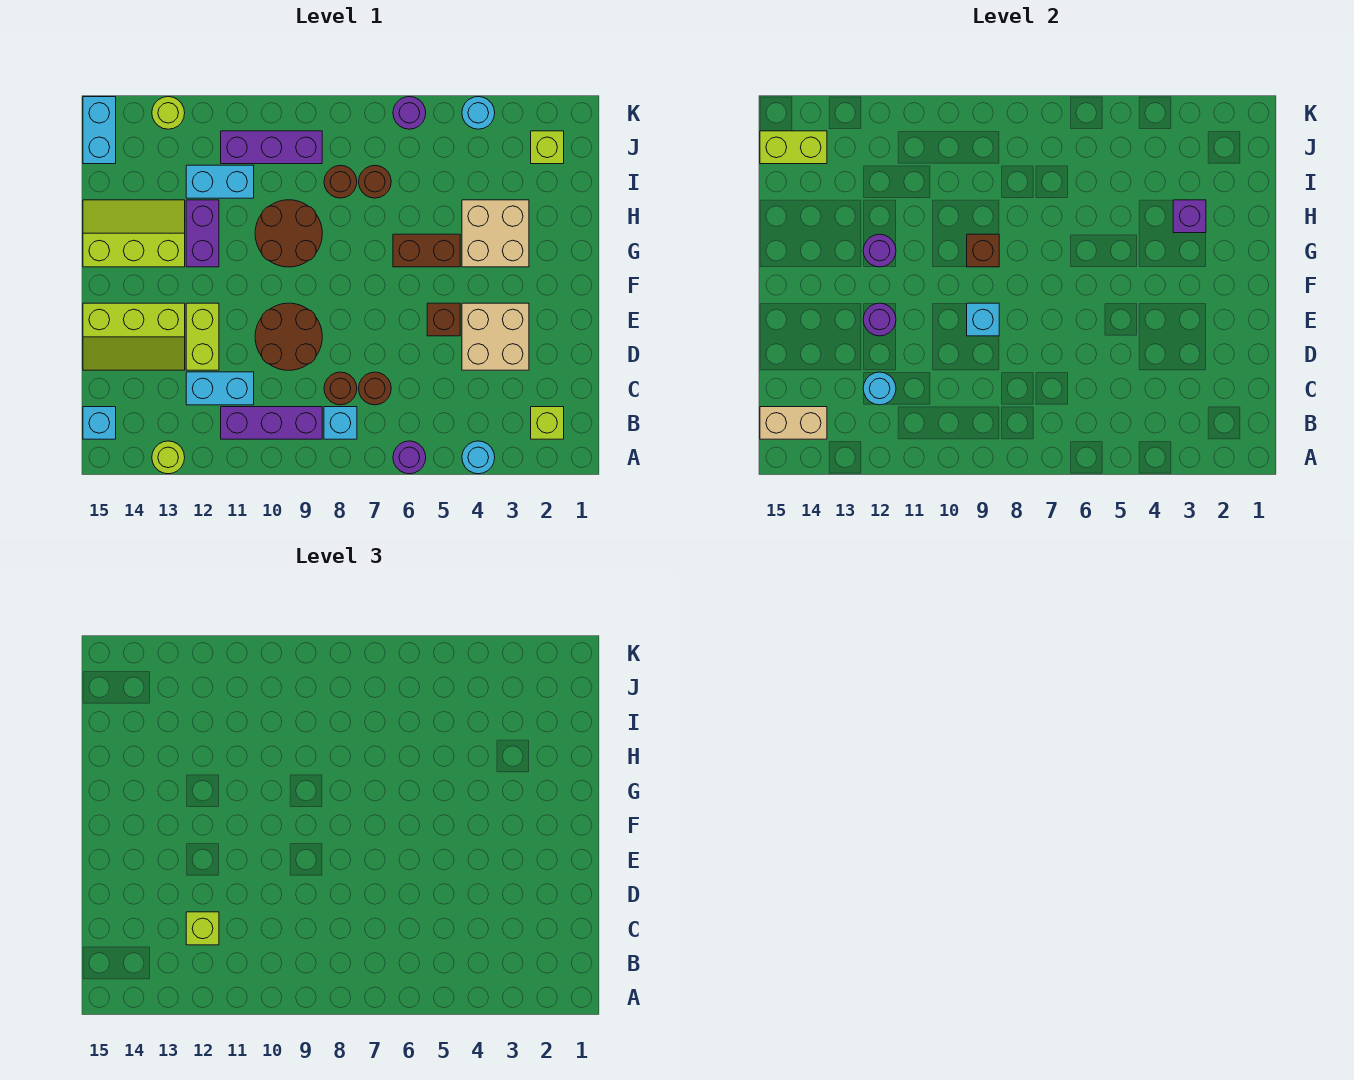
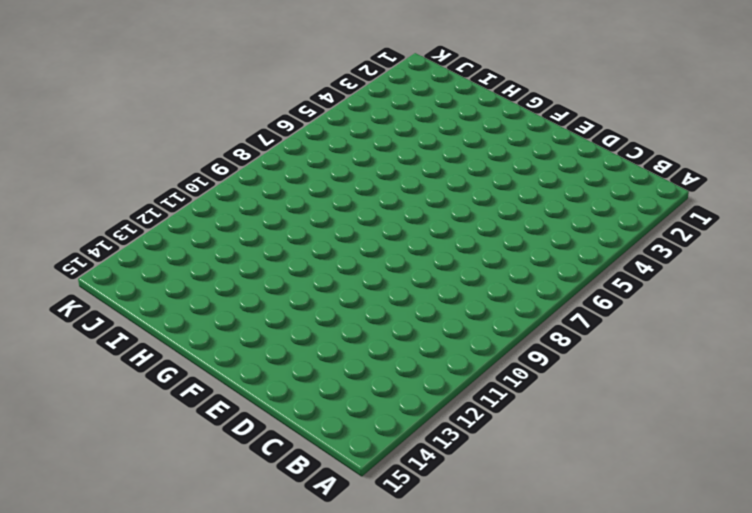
none -> cyan 1x1 round brick [462,441,495,474]
none -> purple 1x1 round brick [393,441,426,474]
none -> lime 1x1 round brick [152,441,185,474]
none -> lime 1x1 brick [531,407,564,439]

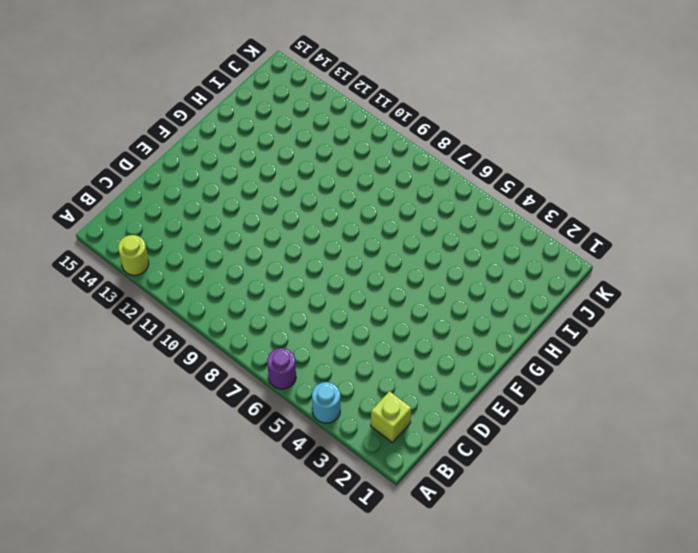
none -> cyan 1x1 brick [324,407,357,439]
none -> purple 1x3 brick [221,407,322,439]
none -> cyan 1x1 brick [83,407,116,439]
none -> brown 1x1 round brick [359,372,391,405]

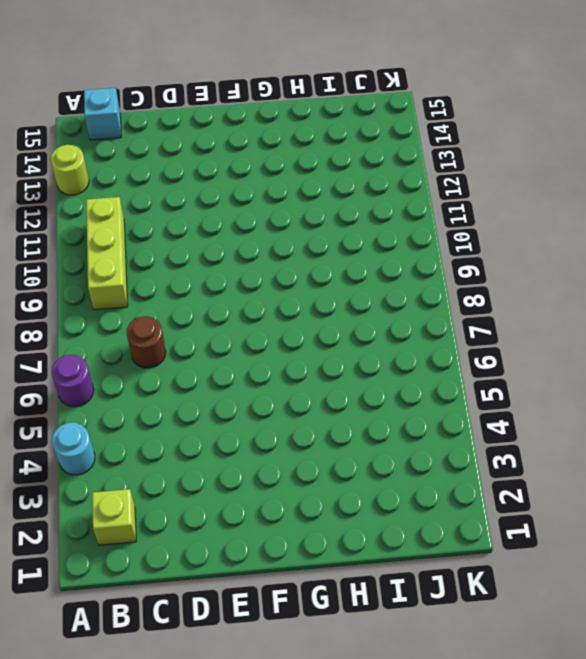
lime 1x3 brick [86,197,128,310] -> purple 1x3 brick [221,407,322,439]
none -> cyan 1x1 brick [324,407,357,439]
none -> brown 1x1 round brick [324,372,357,405]
none -> cyan 1x2 brick [186,372,254,405]
none -> tan 2x2 brick [462,303,529,370]

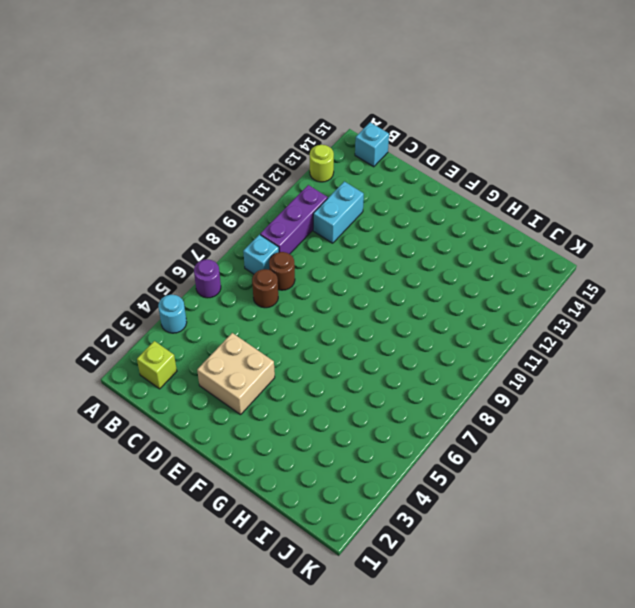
none -> brown 2x2 round brick [255,303,322,370]
none -> lime 1x2 brick [186,303,219,370]
none -> lime 2x3 slope [83,303,185,370]
none -> brown 1x1 brick [427,303,460,336]

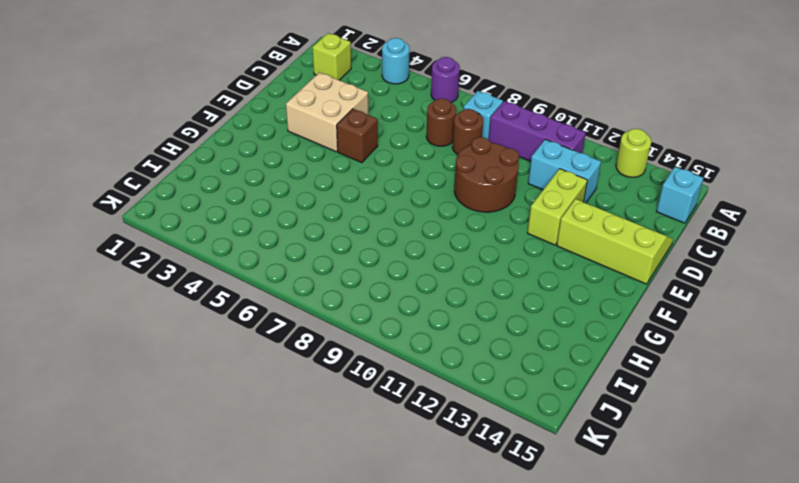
none -> tan 2x2 brick [462,200,529,267]
none -> brown 1x2 brick [393,234,460,267]
none -> brown 2x2 round brick [255,200,322,267]
none -> purple 1x2 brick [186,200,219,267]

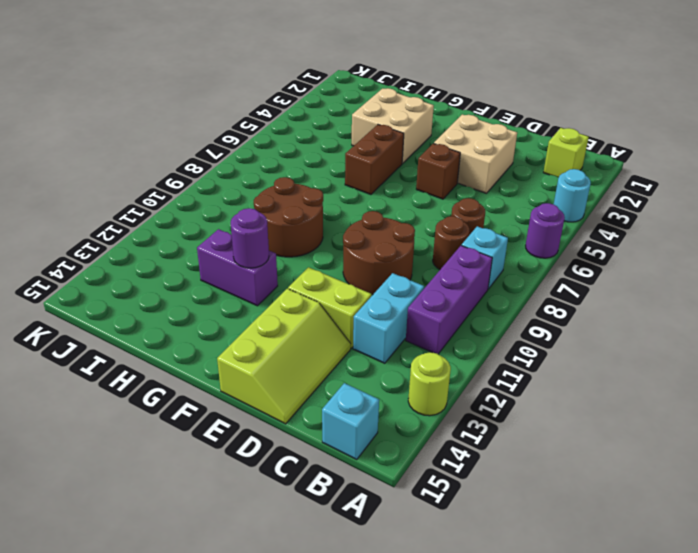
none -> lime 2x3 slope [83,200,185,267]
none -> brown 1x1 round brick [359,165,391,198]
none -> brown 1x1 round brick [324,165,357,198]
none -> cyan 1x2 brick [186,165,254,198]

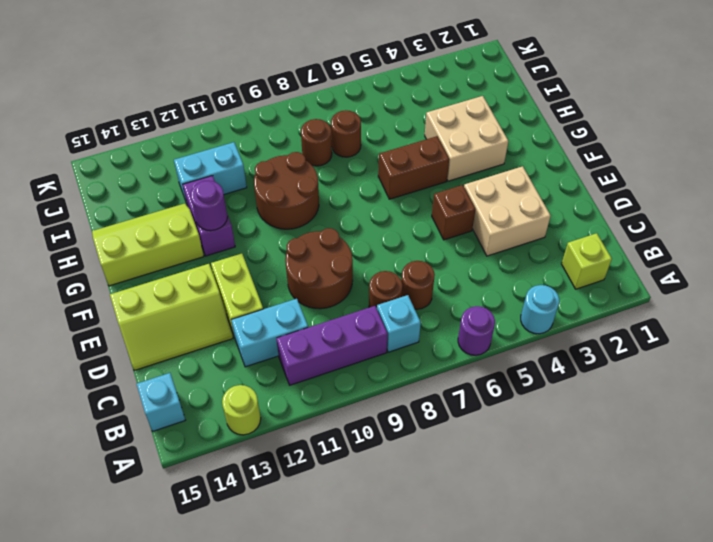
none -> lime 1x1 brick [531,131,564,164]
none -> purple 1x3 brick [221,131,322,164]
none -> cyan 1x2 brick [83,97,116,164]
none -> cyan 1x1 round brick [462,97,495,129]

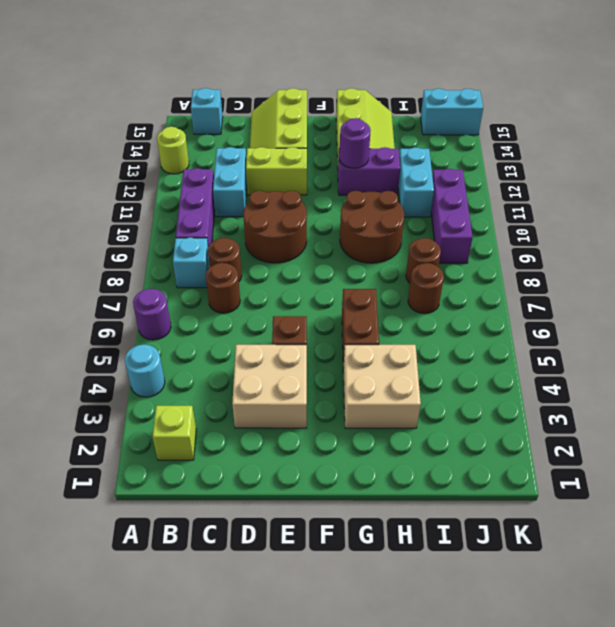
none -> lime 1x1 brick [531,131,564,164]
none -> cyan 1x1 round brick [462,97,495,129]
none -> purple 1x1 round brick [393,97,426,129]
none -> lime 1x1 round brick [152,97,185,129]

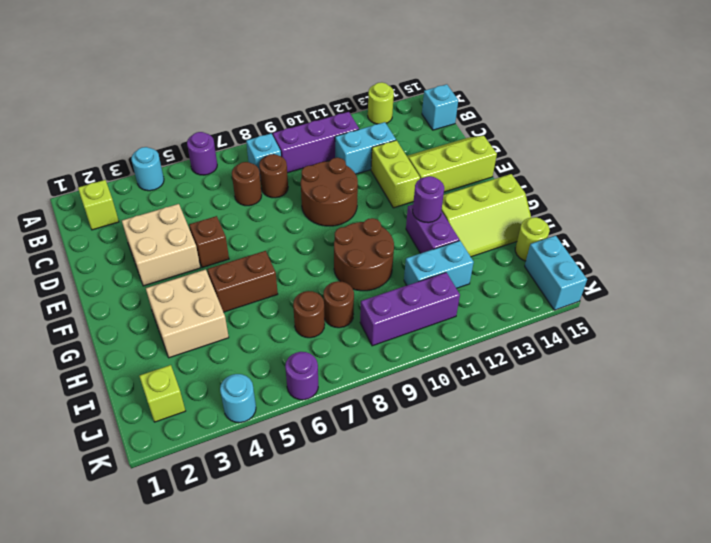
lime 1x1 round brick [515,217,550,261] -> lime 1x1 round brick moved to [152,97,185,129]
none -> tan 1x2 brick [760,407,827,439]
none -> cyan 1x1 round brick [863,372,896,405]
none -> cyan 1x1 brick [967,303,999,336]
none -> purple 1x1 round brick [863,303,896,336]

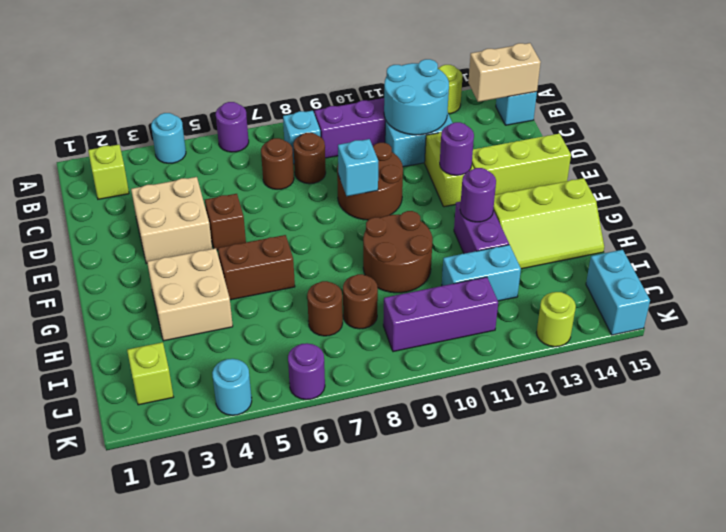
cyan 2x2 round brick [384,59,449,135] -> cyan 1x1 round brick [863,372,896,405]
none -> brown 1x1 brick [967,234,999,267]
none -> purple 1x1 brick [1173,200,1206,233]
none -> lime 1x2 brick [760,131,827,164]
none -> lime 1x1 brick [186,912,219,945]

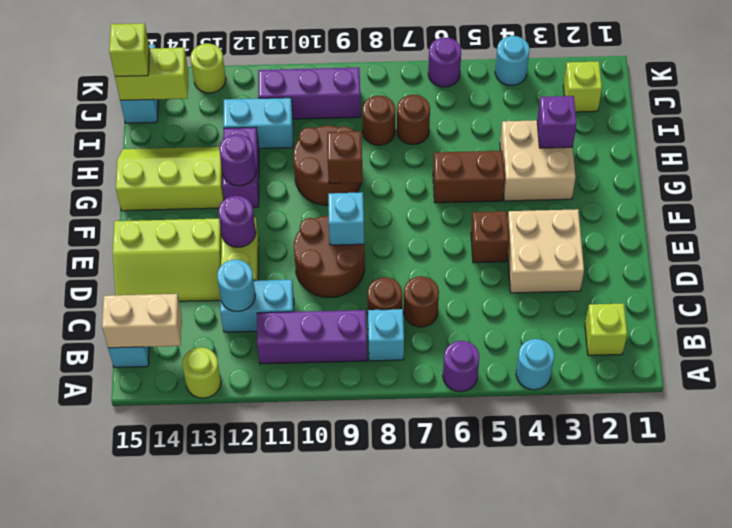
lime 1x1 brick [109,23,149,76] -> lime 1x1 brick moved to [186,912,219,945]

